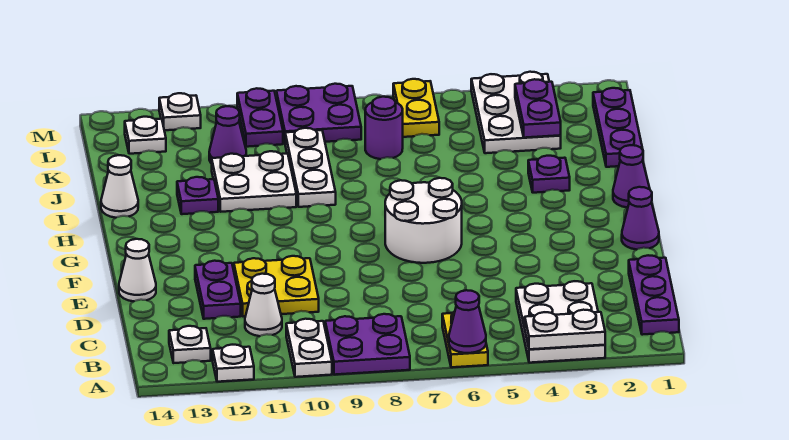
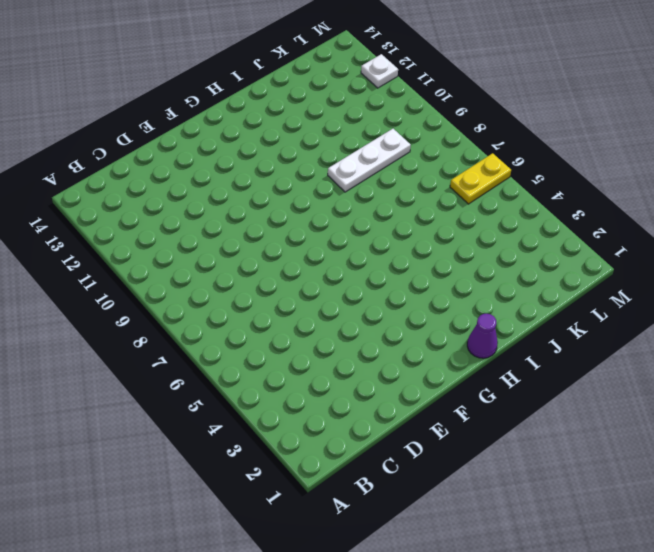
none -> white 2x3 plate [516,281,605,363]
none -> yellow 1x2 plate [442,311,488,367]
none -> purple 2x2 plate [325,314,410,375]
none -> white 1x2 plate [286,319,332,377]

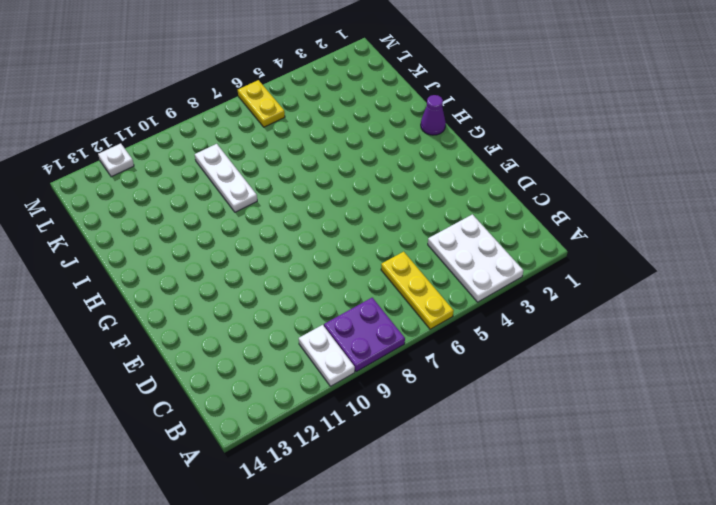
yellow 1x3 plate [381,252,454,329] -> yellow 1x2 plate [442,311,488,367]
none -> white 1x1 plate [213,345,254,382]
none -> purple 1x3 plate [629,255,679,335]
none -> white 1x1 plate [169,326,211,363]
none -> white 1x1 cone [245,274,282,336]

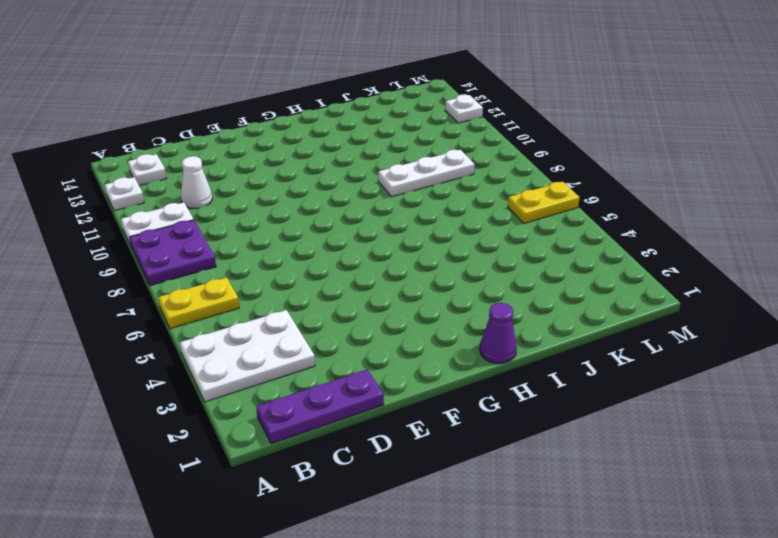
none -> yellow 2x2 plate [234,256,319,316]
none -> purple 1x2 plate [195,261,241,319]
none -> white 1x1 cone [119,239,156,301]
none -> purple 1x1 cone [622,187,659,250]

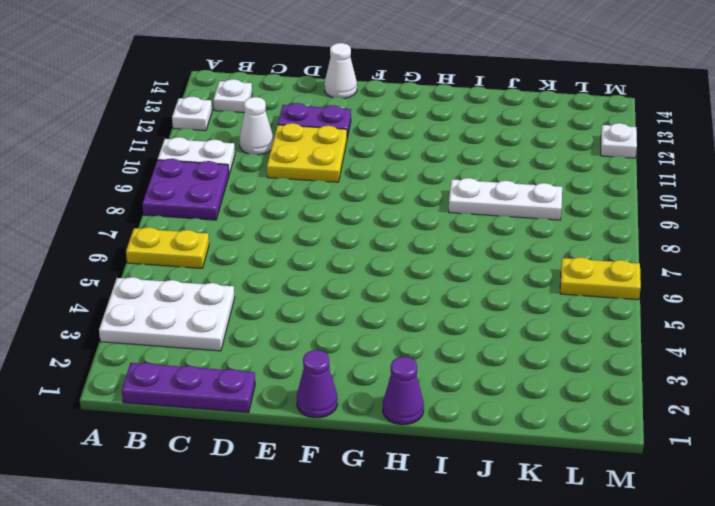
none -> white 2x2 round brick [385,178,462,263]
none -> purple 1x1 plate [528,156,570,193]
none -> white 2x2 plate [212,151,296,212]
none -> purple 1x1 plate [177,177,218,214]

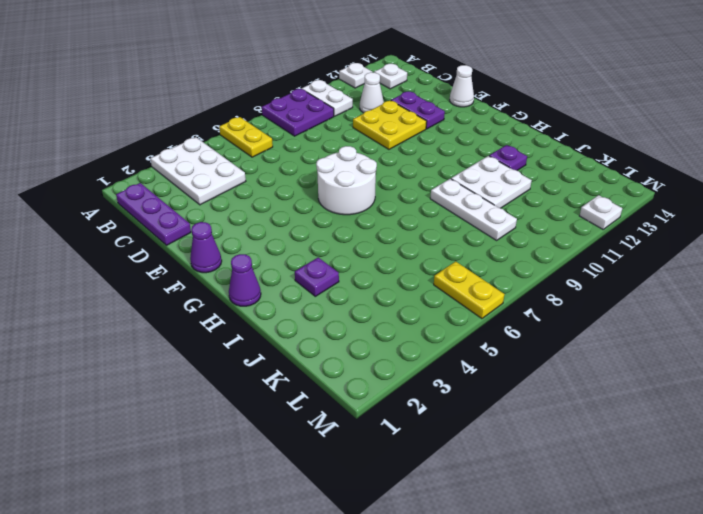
none -> white 1x1 cone [101,155,138,218]
none -> purple 1x3 plate [593,88,643,167]
none -> white 2x3 plate [471,72,561,153]
none -> purple 1x1 round brick [365,96,403,159]

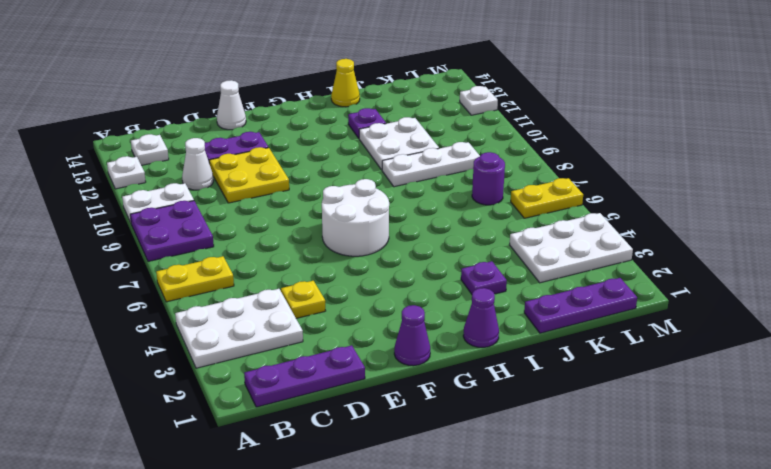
yellow 1x1 plate [281,281,326,318] -> none
yellow 1x1 cone [331,59,360,107] -> white 1x1 cone [101,155,138,218]
none -> purple 1x1 cone [209,106,246,164]
none -> purple 2x2 plate [276,84,361,142]
none -> purple 1x2 plate [237,88,283,147]
none -> white 1x1 plate [125,117,166,154]

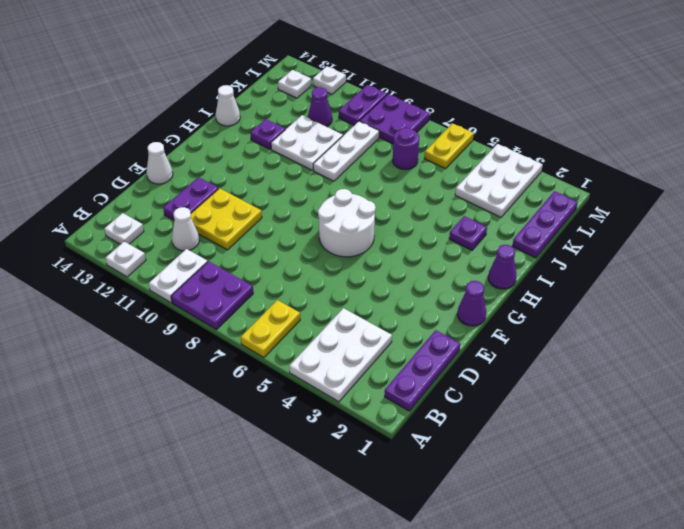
none -> white 1x2 plate [525,310,605,349]
none -> purple 1x1 cone [449,290,486,353]
none -> purple 1x2 plate [515,79,561,138]

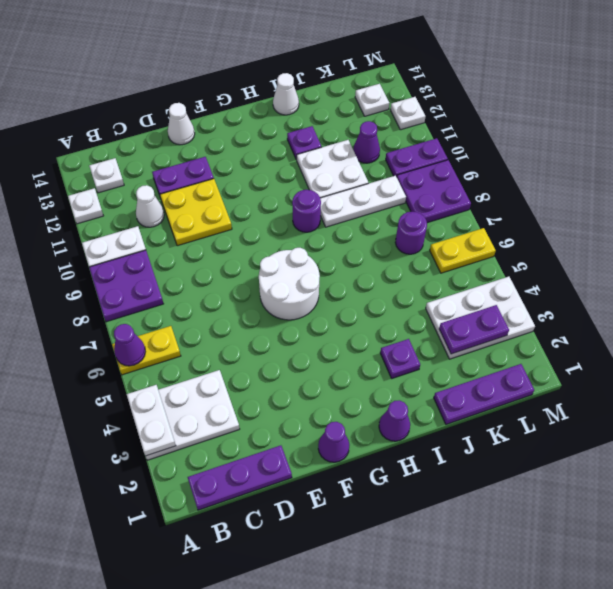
purple 1x1 round brick [292,190,321,232] -> none

